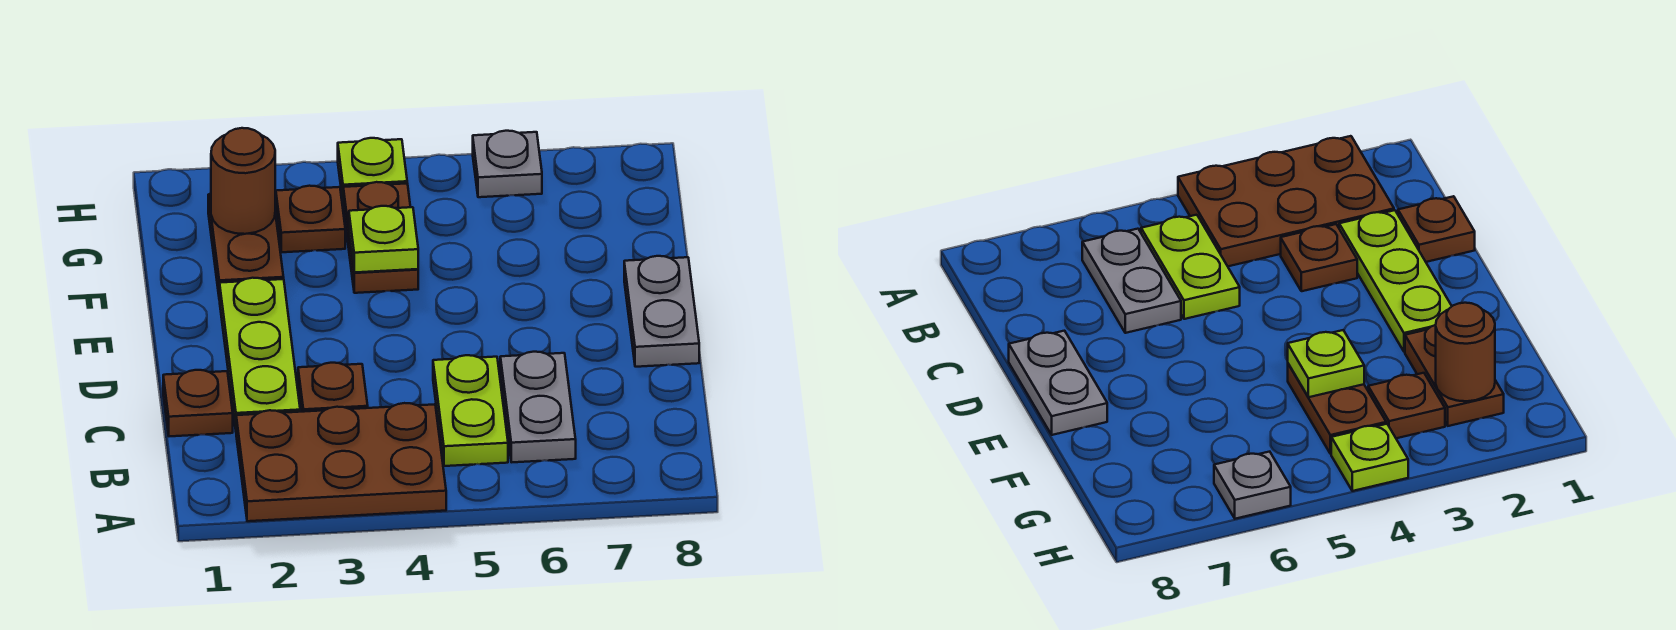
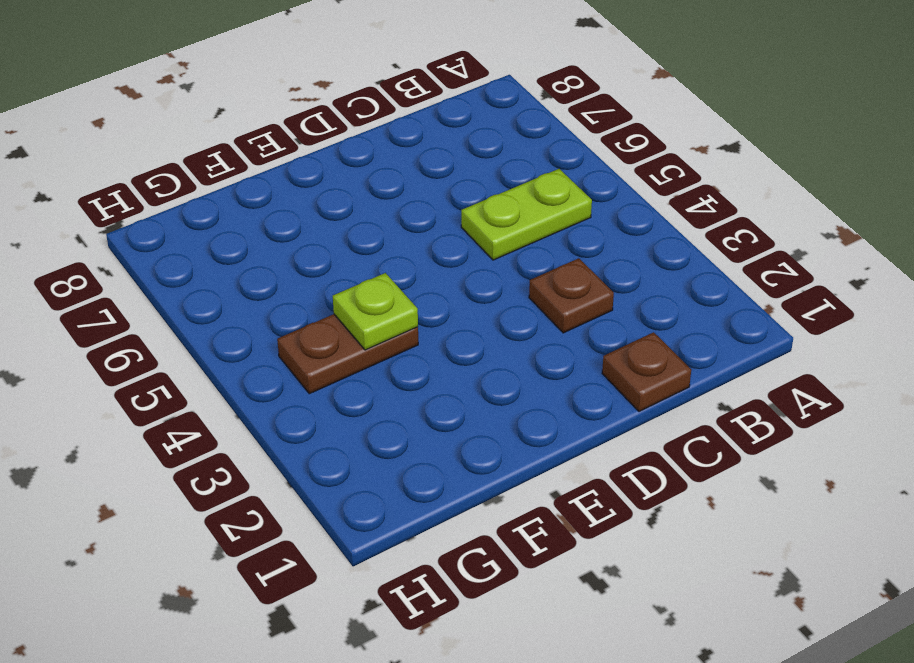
none -> brown 2x3 plate [236,403,446,521]
none -> grey 1x2 plate [500,352,576,462]
none -> lime 1x3 plate [220,278,300,429]

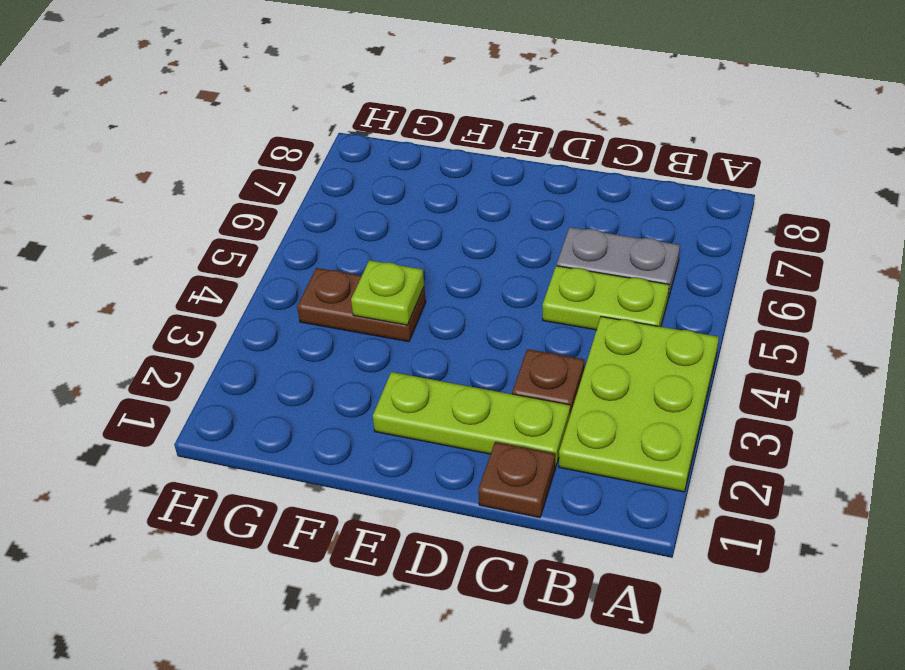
lime 2x3 plate [559,317,719,492] -> brown 2x3 plate [236,403,446,521]
none -> grey 1x2 plate [624,256,699,367]
none -> brown 1x2 plate [208,194,284,300]
none -> brown 1x1 plate [276,186,345,252]

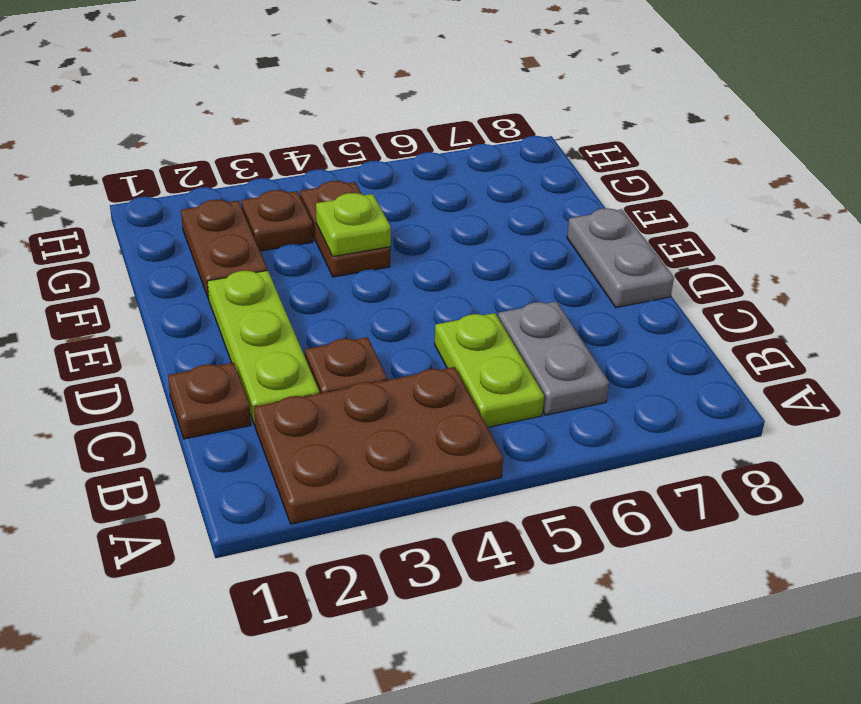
none -> lime 1x1 plate [338,138,407,200]
none -> grey 1x1 plate [473,131,542,197]
none -> brown 1x1 round brick [211,128,275,234]

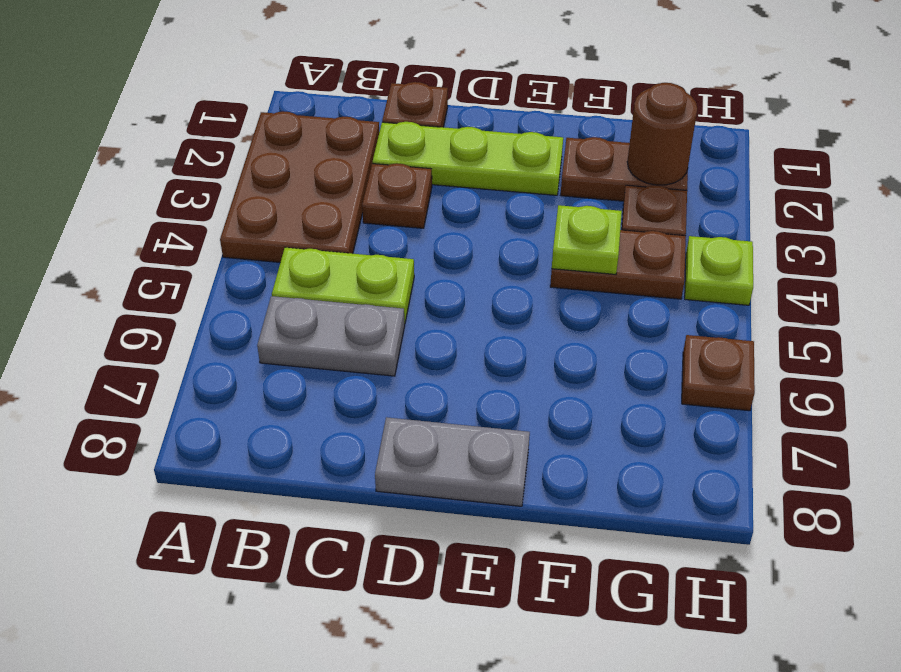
brown 1x1 plate [682,335,755,411] -> grey 1x1 plate [473,131,542,197]

